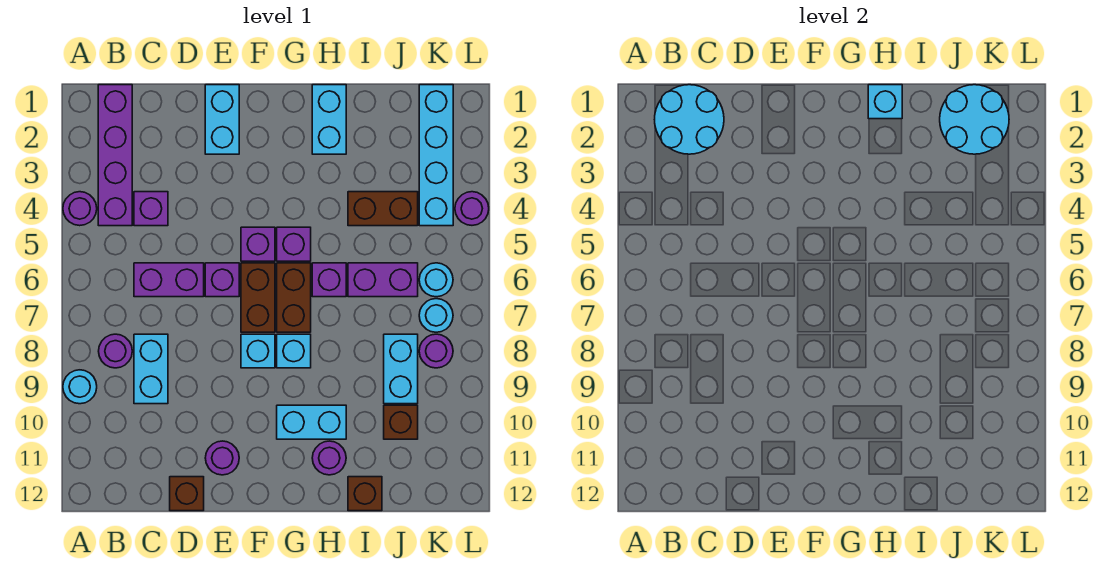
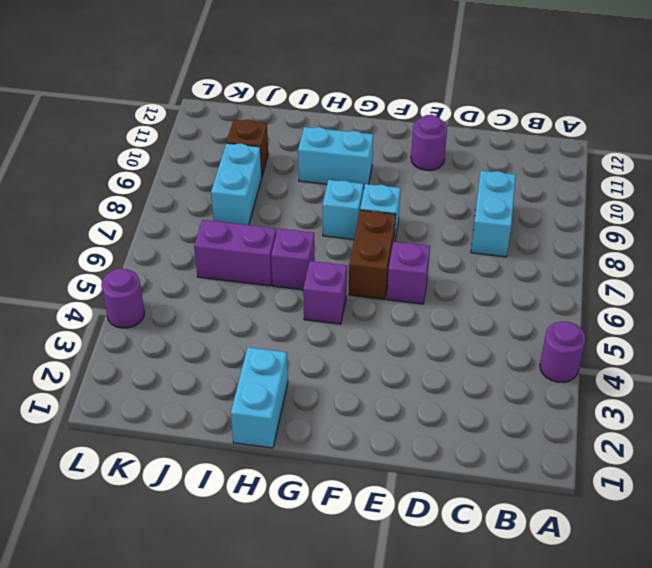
none -> cyan 1x1 round brick [63,370,97,404]
none -> purple 1x4 brick [98,85,132,226]
none -> purple 1x1 round brick [99,334,132,368]
none -> purple 1x1 brick [134,192,168,226]

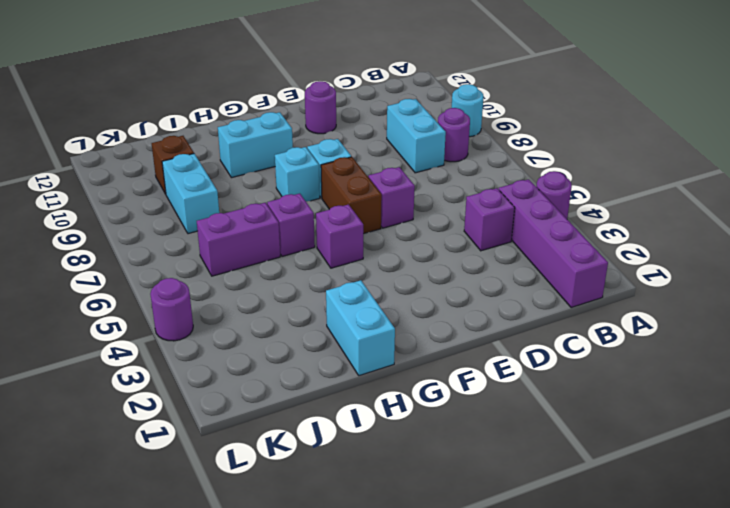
none -> purple 1x2 brick [134,263,204,297]
none -> brown 1x1 brick [170,477,204,511]
none -> cyan 1x2 brick [205,85,239,154]
none -> purple 1x1 brick [241,227,275,261]

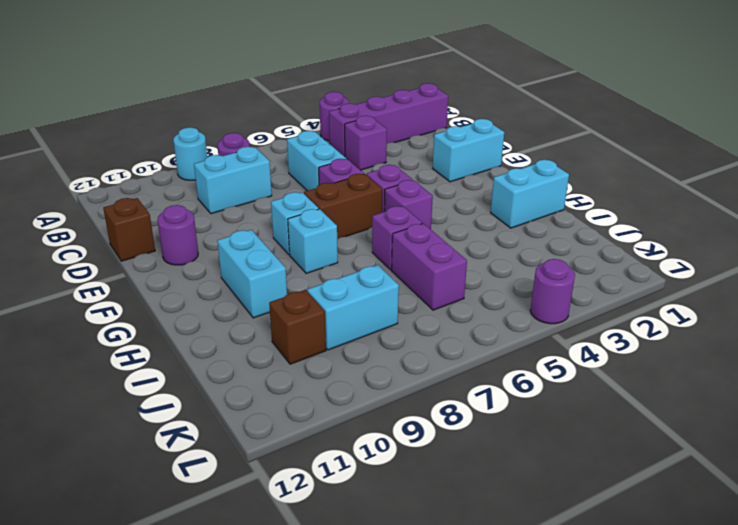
cyan 1x2 brick [287,131,346,191] -> purple 1x2 brick [134,263,204,297]
none -> brown 1x2 brick [277,263,311,332]
none -> purple 1x1 round brick [312,441,346,475]
none -> brown 1x2 brick [348,192,418,226]
none -> brown 1x1 brick [348,477,382,511]

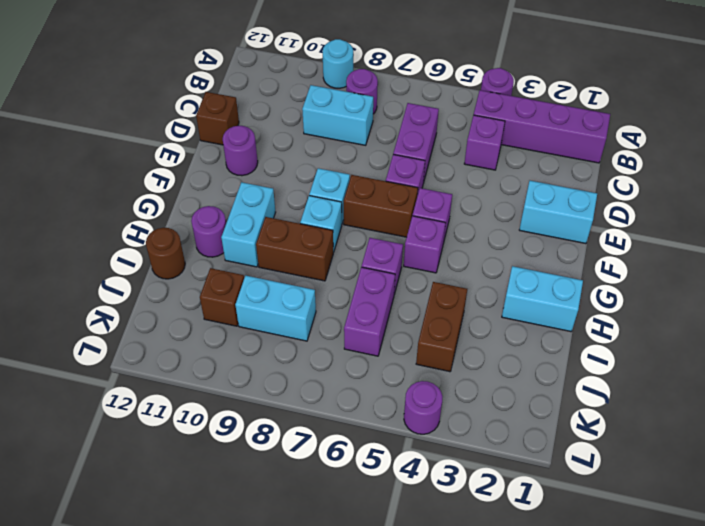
brown 1x2 brick [256,217,333,281] -> brown 1x2 brick moved to [277,263,311,332]
brown 1x1 round brick [146,228,185,279] -> brown 1x1 brick [348,477,382,511]
none -> cyan 1x4 brick [419,85,453,226]
none -> cyan 1x1 round brick [419,263,453,297]
none -> cyan 1x1 round brick [419,299,453,332]
none -> purple 1x1 round brick [419,334,453,368]

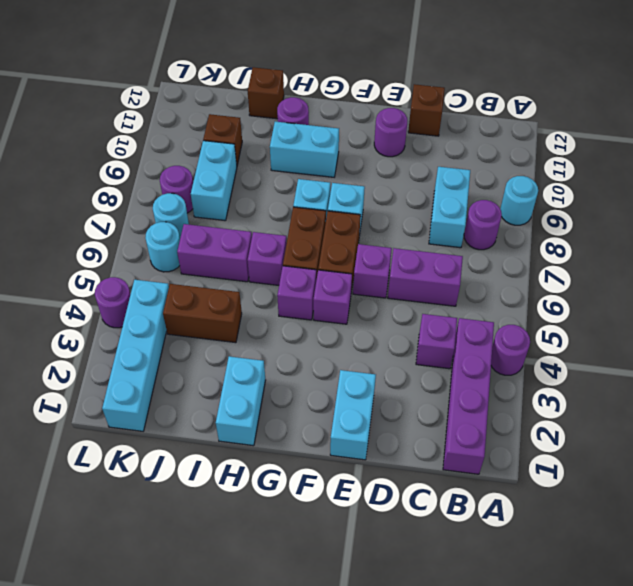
none -> cyan 2x2 round brick [655,85,724,154]
none -> cyan 1x1 brick [868,85,902,119]
none -> cyan 2x2 round brick [940,85,1009,154]

